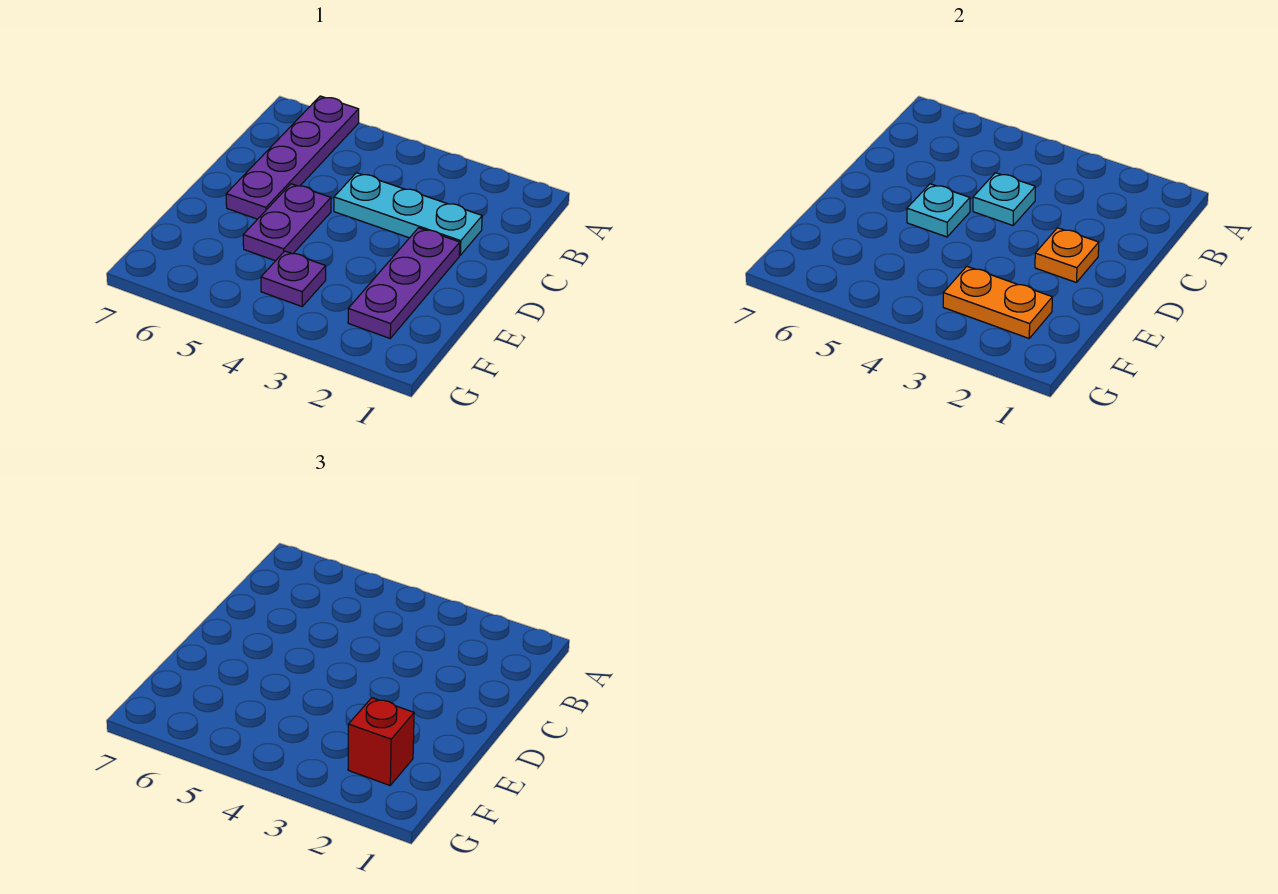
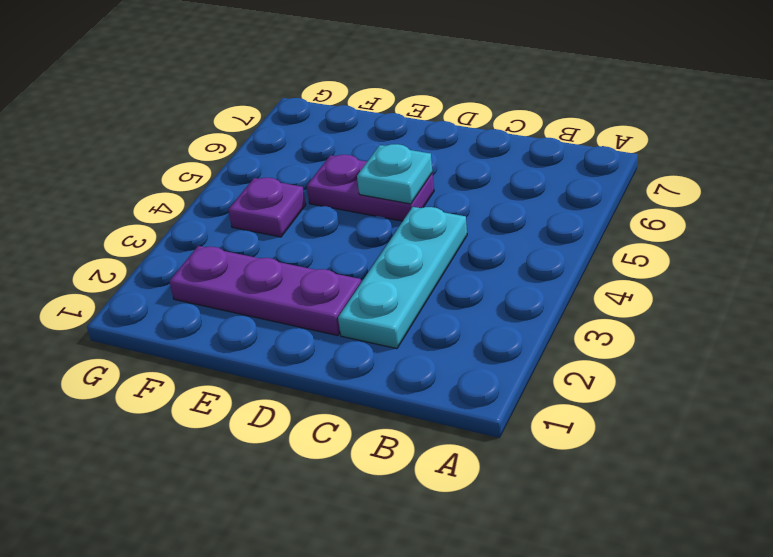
none -> purple 1x4 plate [226,96,359,219]
none -> cyan 1x1 plate [973,173,1035,225]

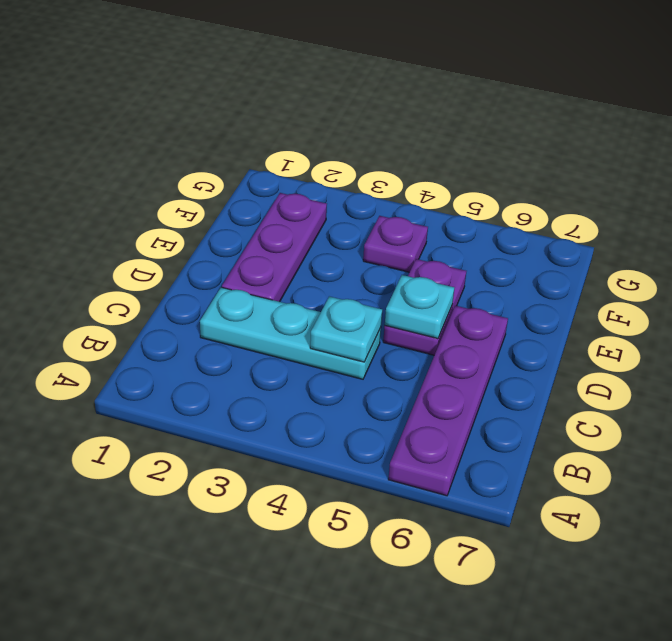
none -> orange 1x1 plate [1035,228,1099,283]
none -> orange 1x2 plate [943,267,1052,338]

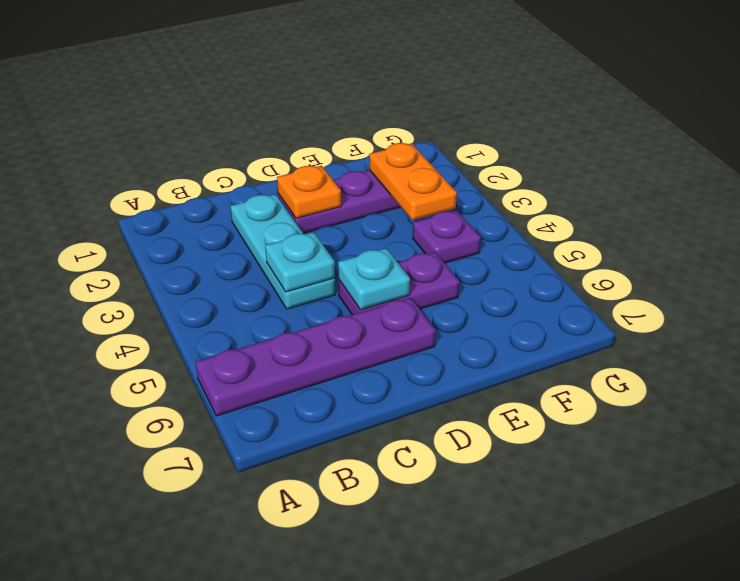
none -> red 1x1 brick [348,698,414,785]

